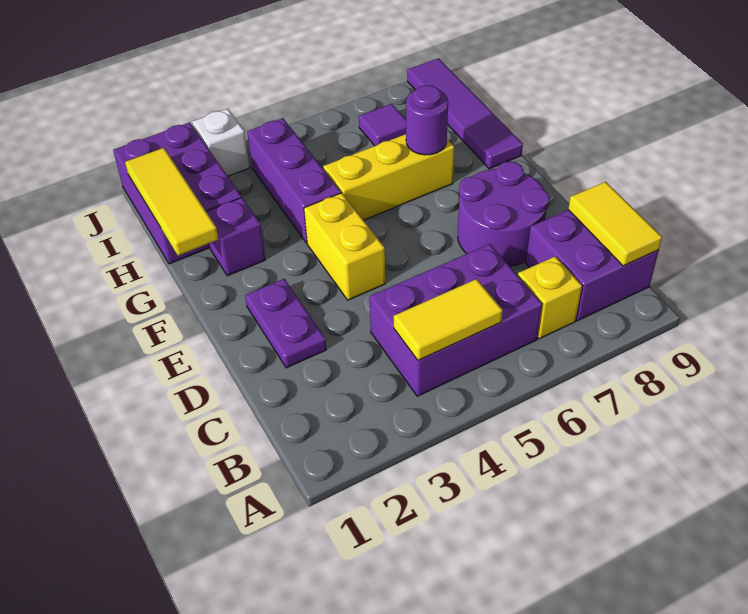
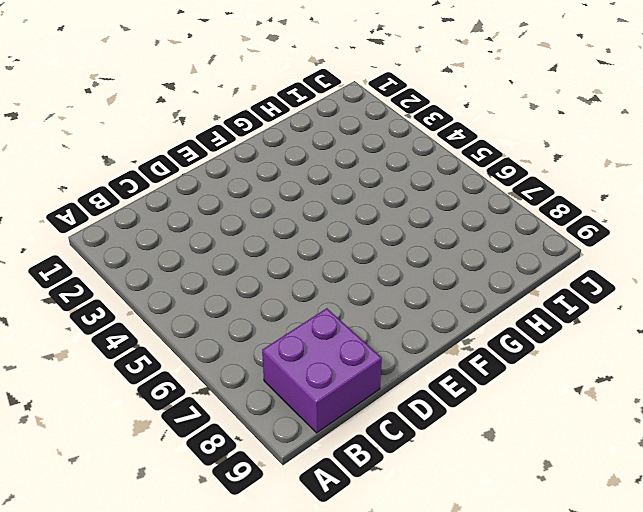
none -> purple 2x3 brick [370,244,542,396]
none -> yellow 1x1 brick [518,256,582,339]
none -> purple 1x2 plate [245,279,326,368]

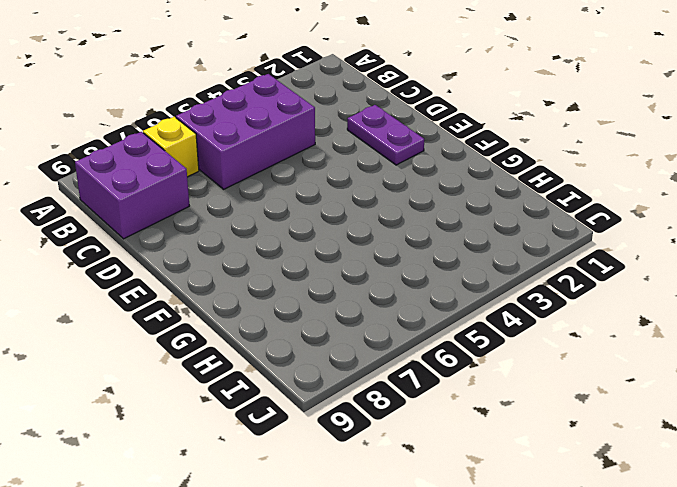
none -> purple 2x2 round brick [458,161,549,266]
none -> yellow 1x2 brick [304,193,385,300]
none -> purple 1x1 brick [206,197,265,276]

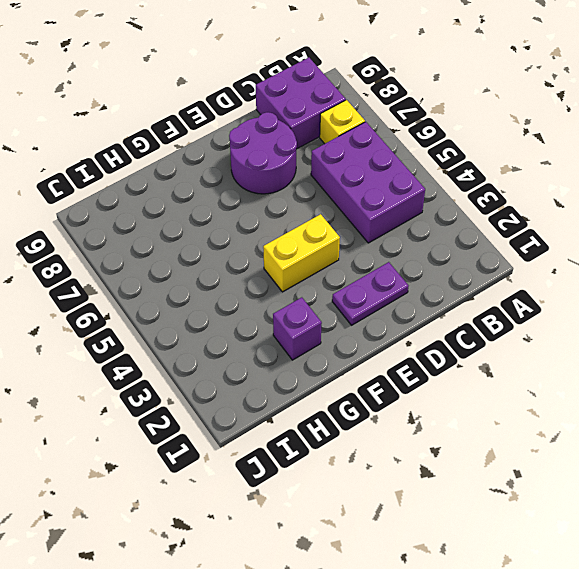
none -> purple 1x3 brick [247,118,341,243]
none -> yellow 1x3 brick [323,134,454,220]
none -> purple 1x4 tile [407,58,523,169]

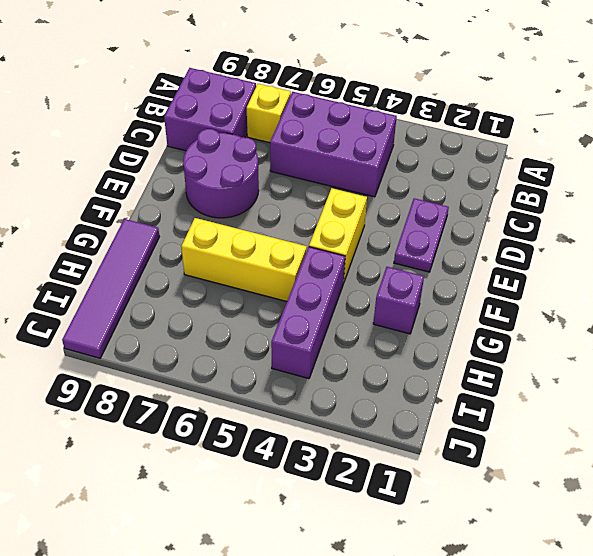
none -> purple 2x3 brick [113,122,241,264]
none -> purple 1x1 tile [359,104,406,146]
none -> white 1x1 brick [192,109,250,176]

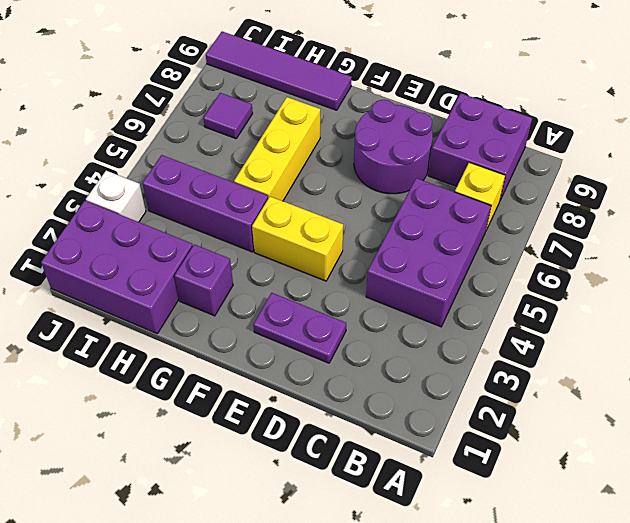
none -> yellow 1x2 tile [394,279,503,360]
none -> yellow 1x2 tile [568,182,662,266]
none -> yellow 1x3 tile [125,148,218,256]

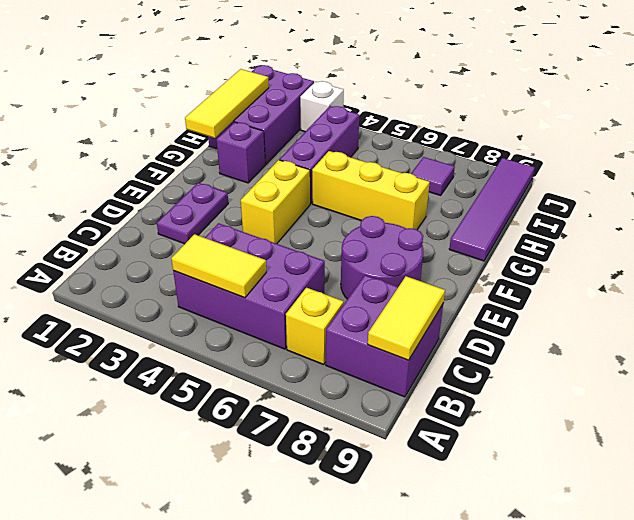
none -> purple 1x1 round brick [406,85,448,155]

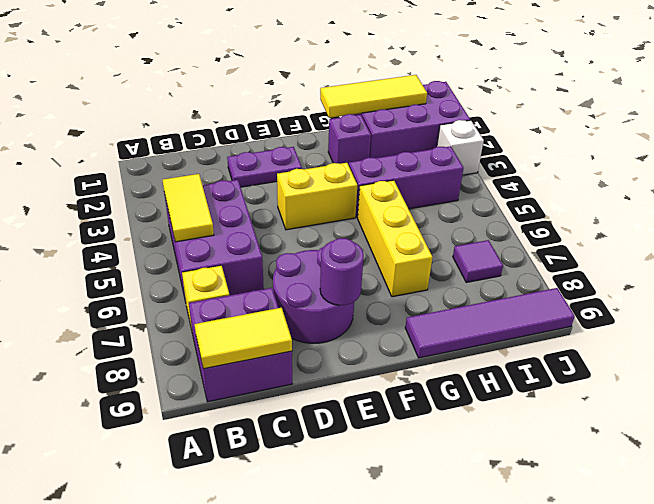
purple 1x1 round brick [320,238,364,305] -> purple 1x1 round brick moved to [406,85,448,155]

